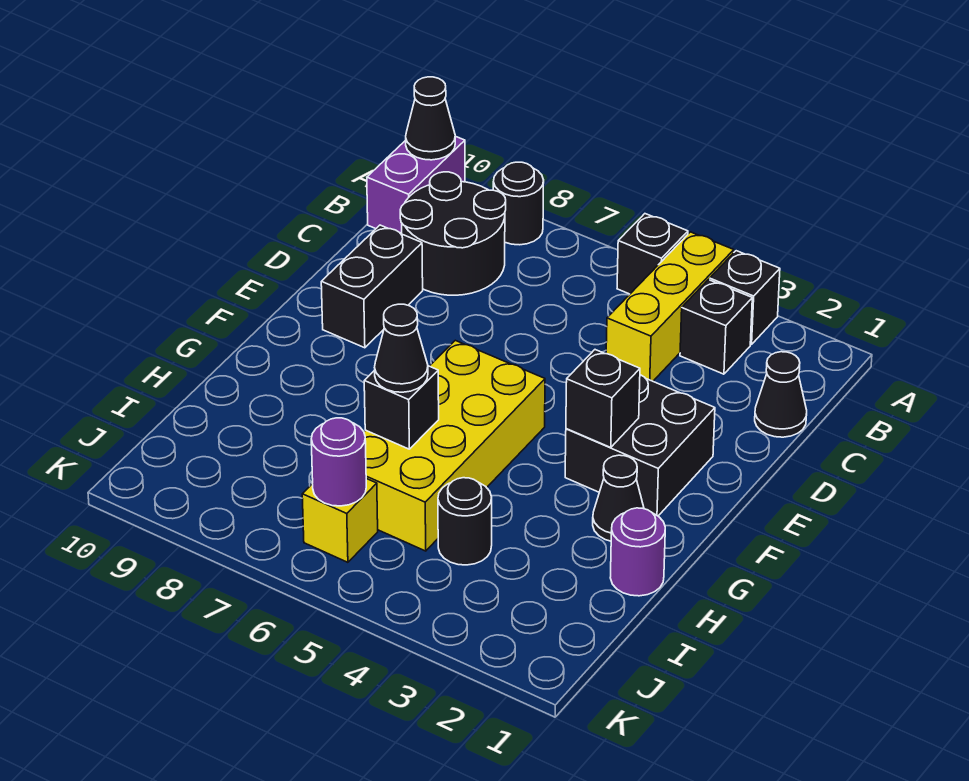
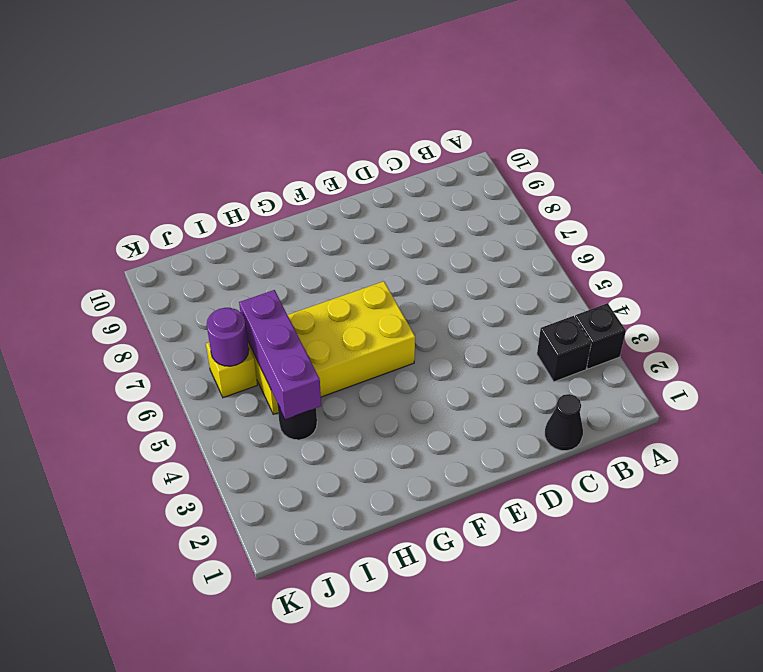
purple 1x3 brick [239,290,321,419] -> none
none -> yellow 1x3 brick [606,232,734,381]
none -> black 1x1 brick [617,214,688,294]
none -> black 1x1 round brick [493,162,544,245]

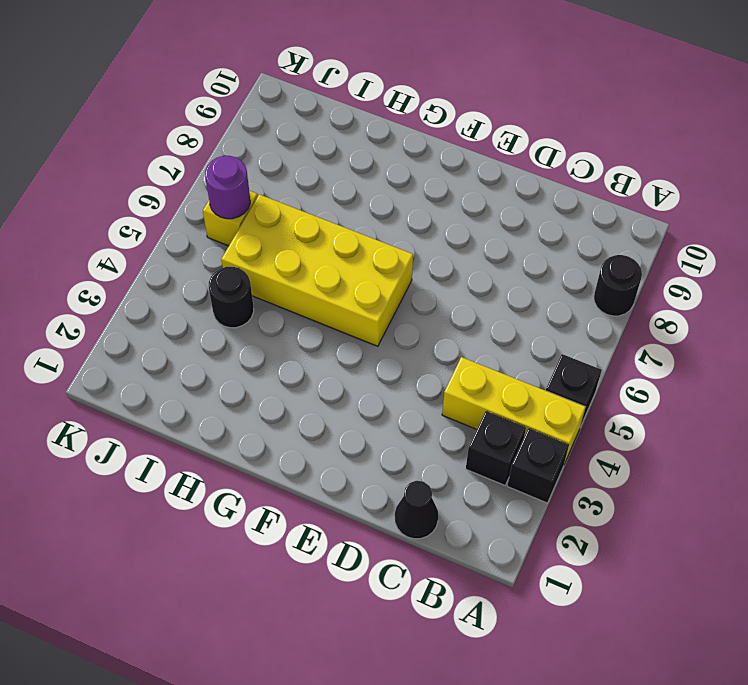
none -> purple 1x2 brick [367,136,465,234]
none -> black 2x2 round brick [400,172,506,295]
none -> black 1x2 brick [321,225,423,348]

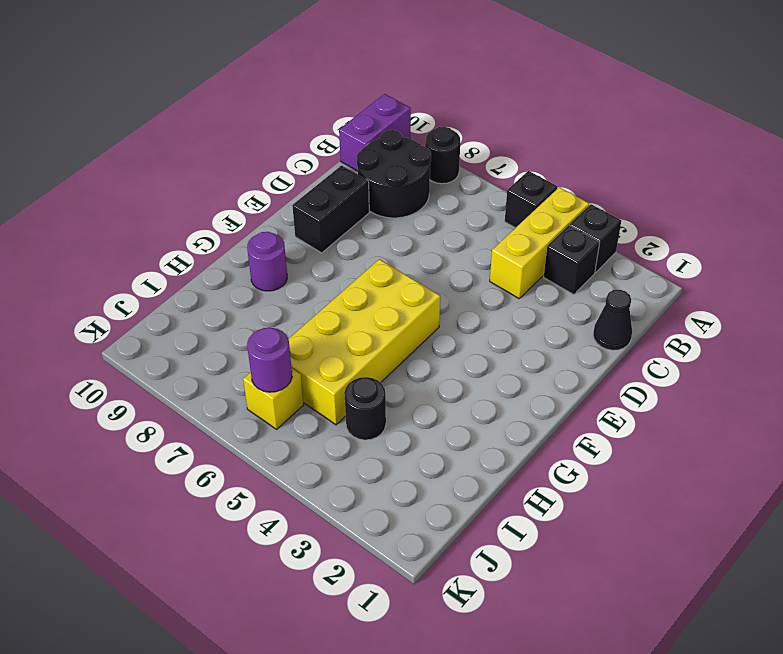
purple 1x1 round brick [247,232,287,291] -> purple 1x1 round brick moved to [610,508,665,596]
none -> black 2x2 brick [565,375,715,516]
none -> black 1x1 cone [593,455,644,541]
none -> black 1x1 cone [406,77,455,160]

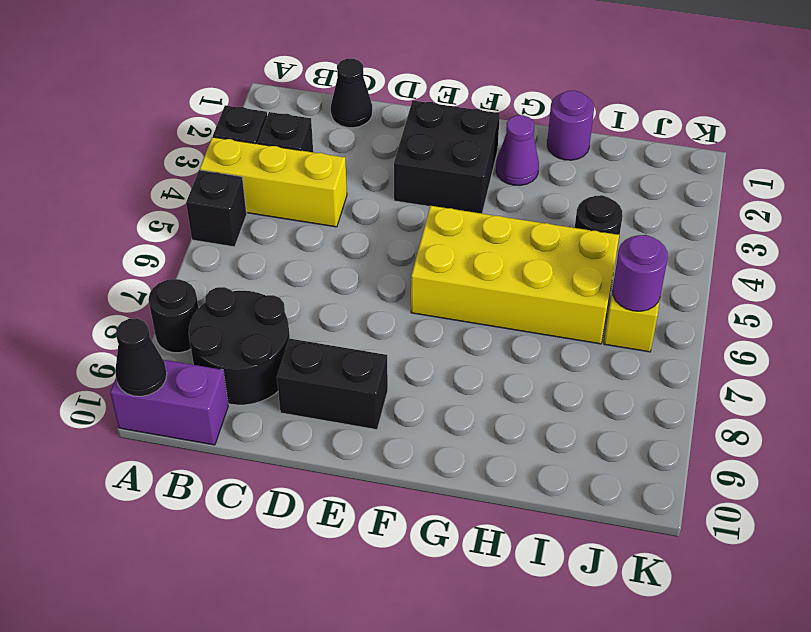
purple 1x1 cone [496,115,539,185] -> black 1x1 cone [593,455,644,541]
none -> black 1x1 brick [566,350,640,447]
none -> black 1x1 brick [364,366,439,449]
none -> black 1x1 cone [375,304,428,392]

